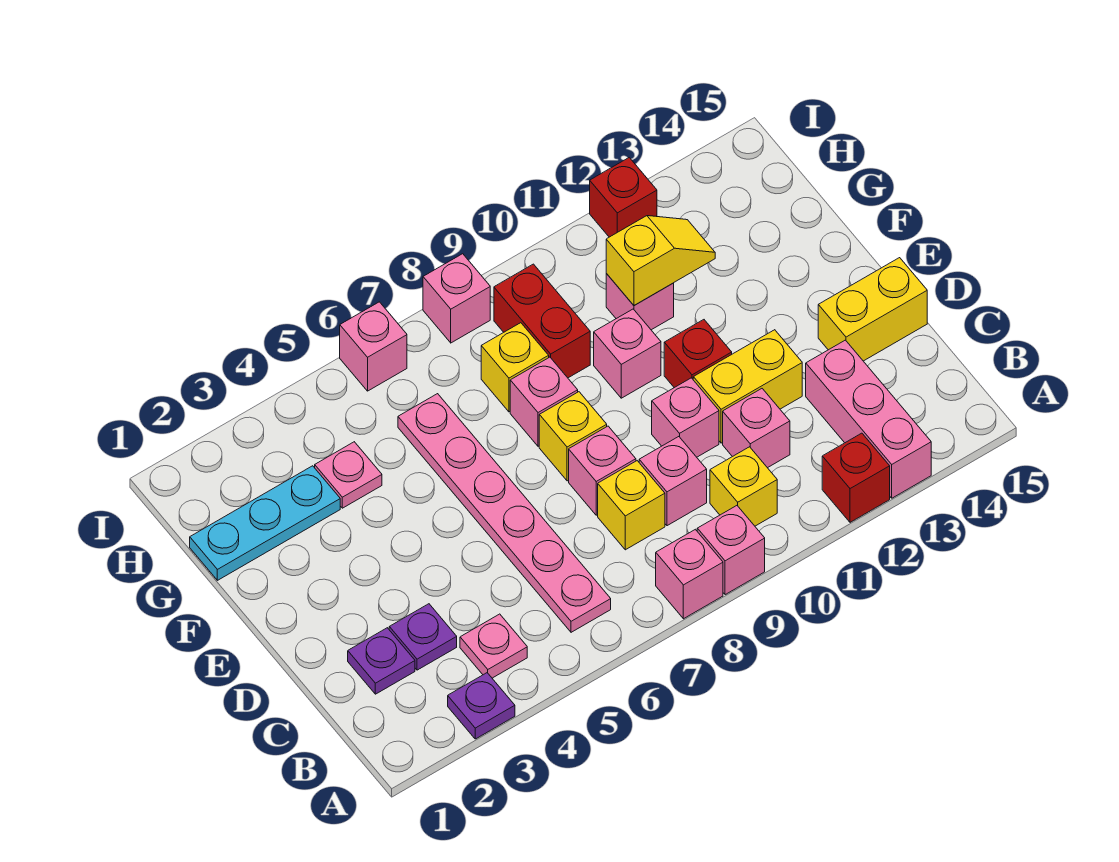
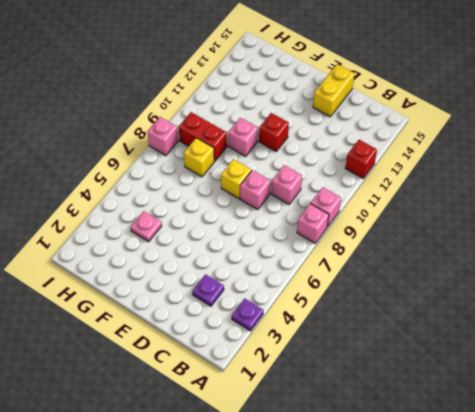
none -> pink 1x3 brick [806,340,931,498]
none -> pink 1x1 plate [460,614,527,678]
none -> pink 1x6 plate [398,394,611,632]
none -> yellow 1x1 brick [710,447,777,526]

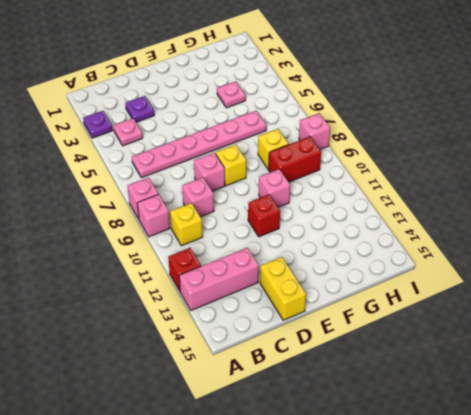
none -> purple 1x1 plate [348,628,415,694]
none -> yellow 1x1 brick [598,461,665,550]
none -> pink 1x1 brick [723,389,790,468]
none -> pink 1x1 brick [652,378,719,457]

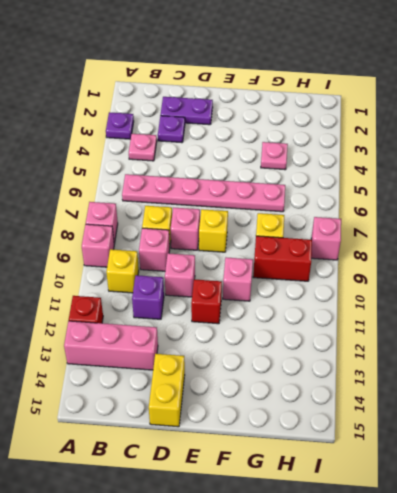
purple 1x2 plate [161,97,213,125] -> purple 1x1 plate [348,628,415,694]
purple 1x1 brick [132,275,164,319] -> pink 1x1 brick [723,389,790,468]
none -> yellow 1x2 brick [693,330,802,443]
none -> pink 1x1 brick [510,357,578,446]
none -> cyan 1x3 plate [190,466,340,580]
none -> pink 1x1 brick [606,274,674,330]

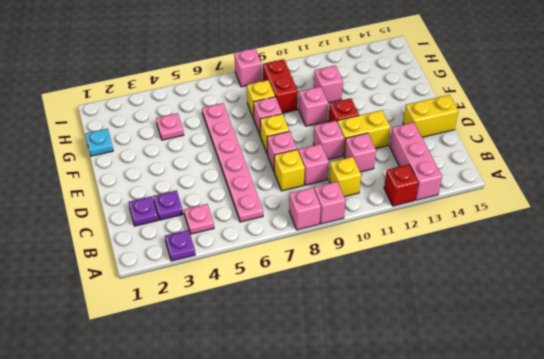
cyan 1x1 plate [85,129,113,156] -> cyan 1x3 plate [190,466,340,580]
none -> pink 1x1 brick [340,302,407,391]
none -> red 1x1 brick [590,158,657,237]
none -> yellow 1x2 slope [606,216,715,305]

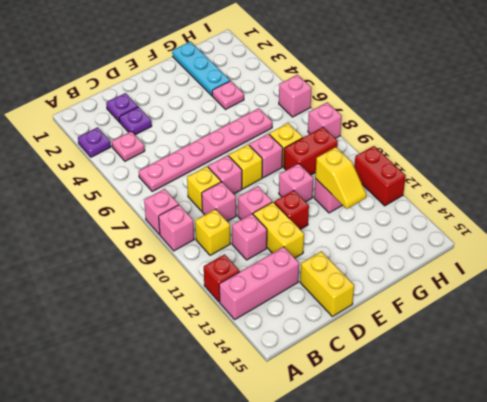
red 1x2 brick [354,146,406,206] -> red 1x1 brick [590,158,657,237]

